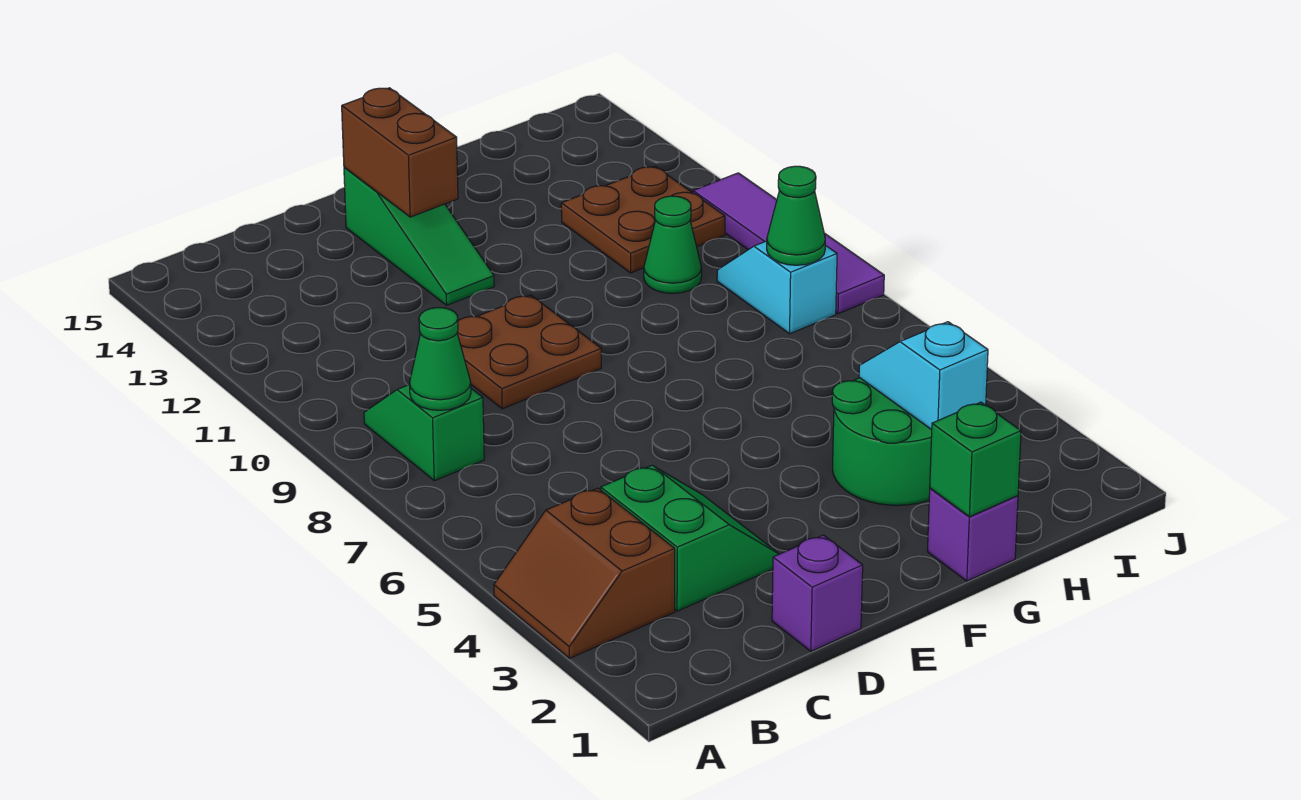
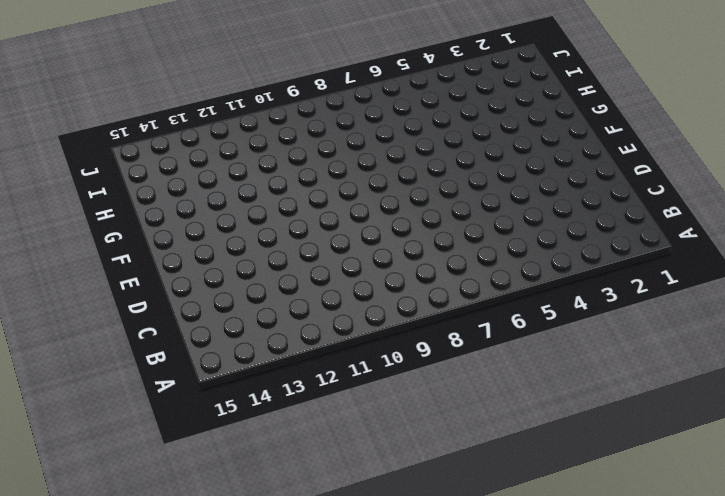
none -> brown 2x2 slope [494,488,675,658]
none -> green 1x2 slope [364,385,484,481]
none -> green 2x2 slope [601,465,779,611]

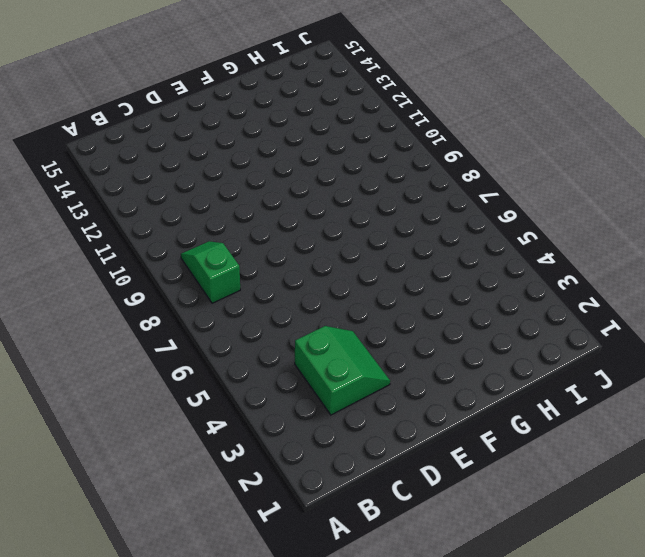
none -> brown 2x2 slope [494,488,675,658]
none -> purple 1x1 brick [772,535,863,651]
none -> brown 2x2 plate [457,295,601,409]

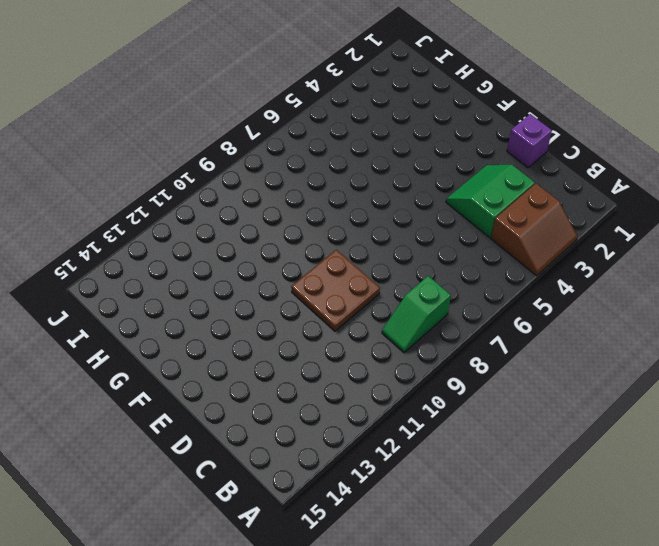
none -> green 1x3 slope [344,167,494,305]
none -> purple 1x1 brick [927,488,1018,581]
none -> green 2x2 round brick [832,378,932,505]

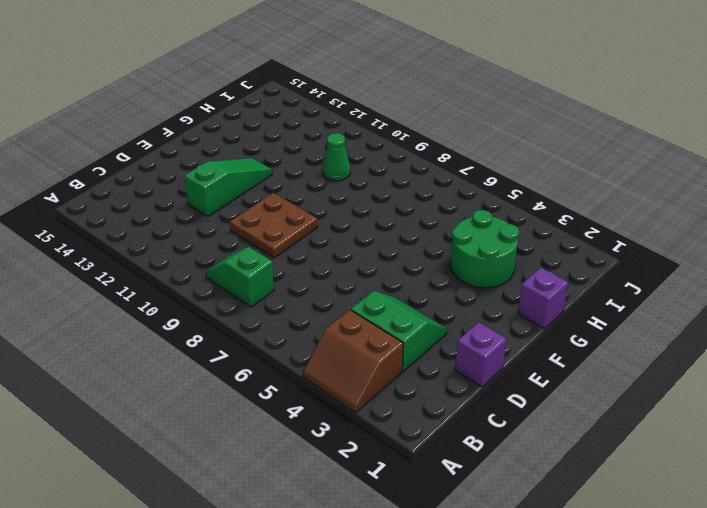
green 1x3 slope [184,158,272,217] -> green 1x3 slope turned to [344,167,494,305]
none -> brown 2x2 plate [561,166,725,273]
none -> cyan 1x2 slope [717,241,837,334]
none -> purple 1x4 tile [693,173,884,314]

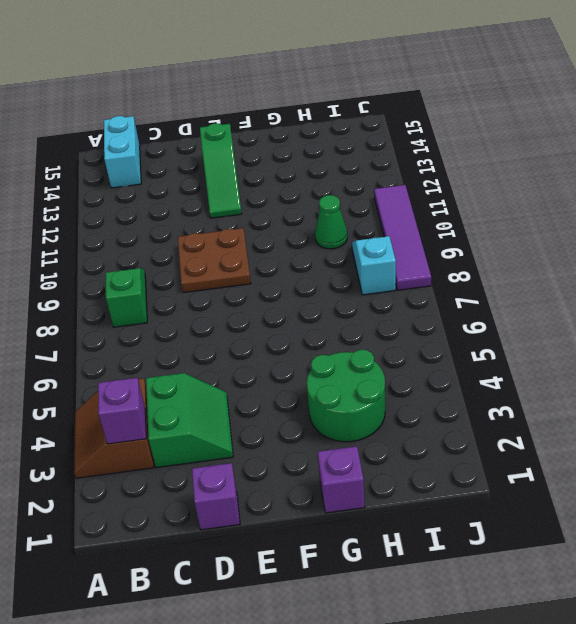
purple 1x1 brick [98,378,146,444] -> none
cyan 1x2 brick [104,116,141,188] -> none
none -> brown 2x2 plate [561,166,725,273]
none -> green 1x1 cone [410,308,471,410]
none -> brown 1x2 brick [342,88,458,217]

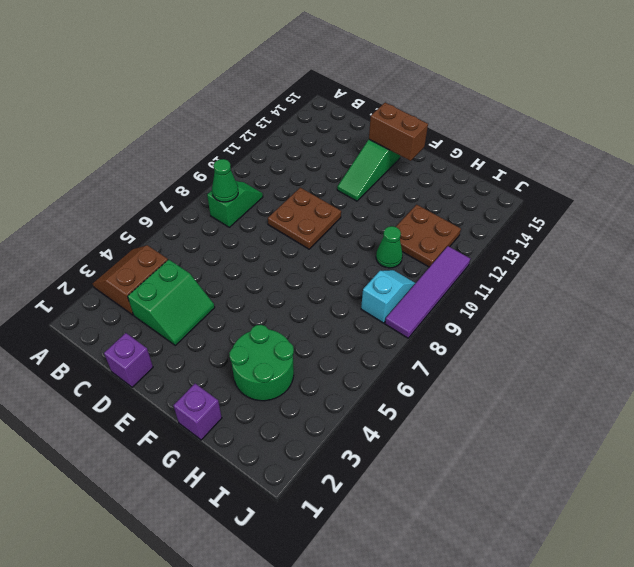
brown 1x2 brick [369,103,428,161] -> brown 1x2 brick turned to [342,88,458,217]
none -> green 1x1 brick [930,402,1021,517]
none -> cyan 1x2 slope [859,322,988,430]
none -> green 1x1 cone [767,166,825,265]

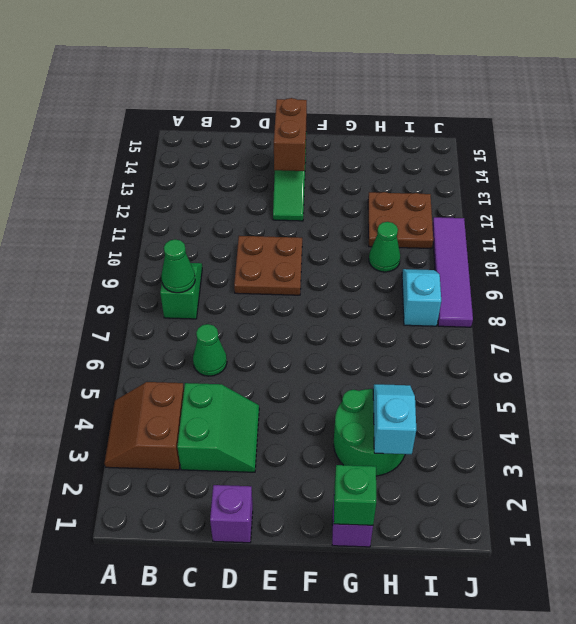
green 1x1 cone [193,324,227,376] -> green 1x1 cone moved to [767,166,825,265]

